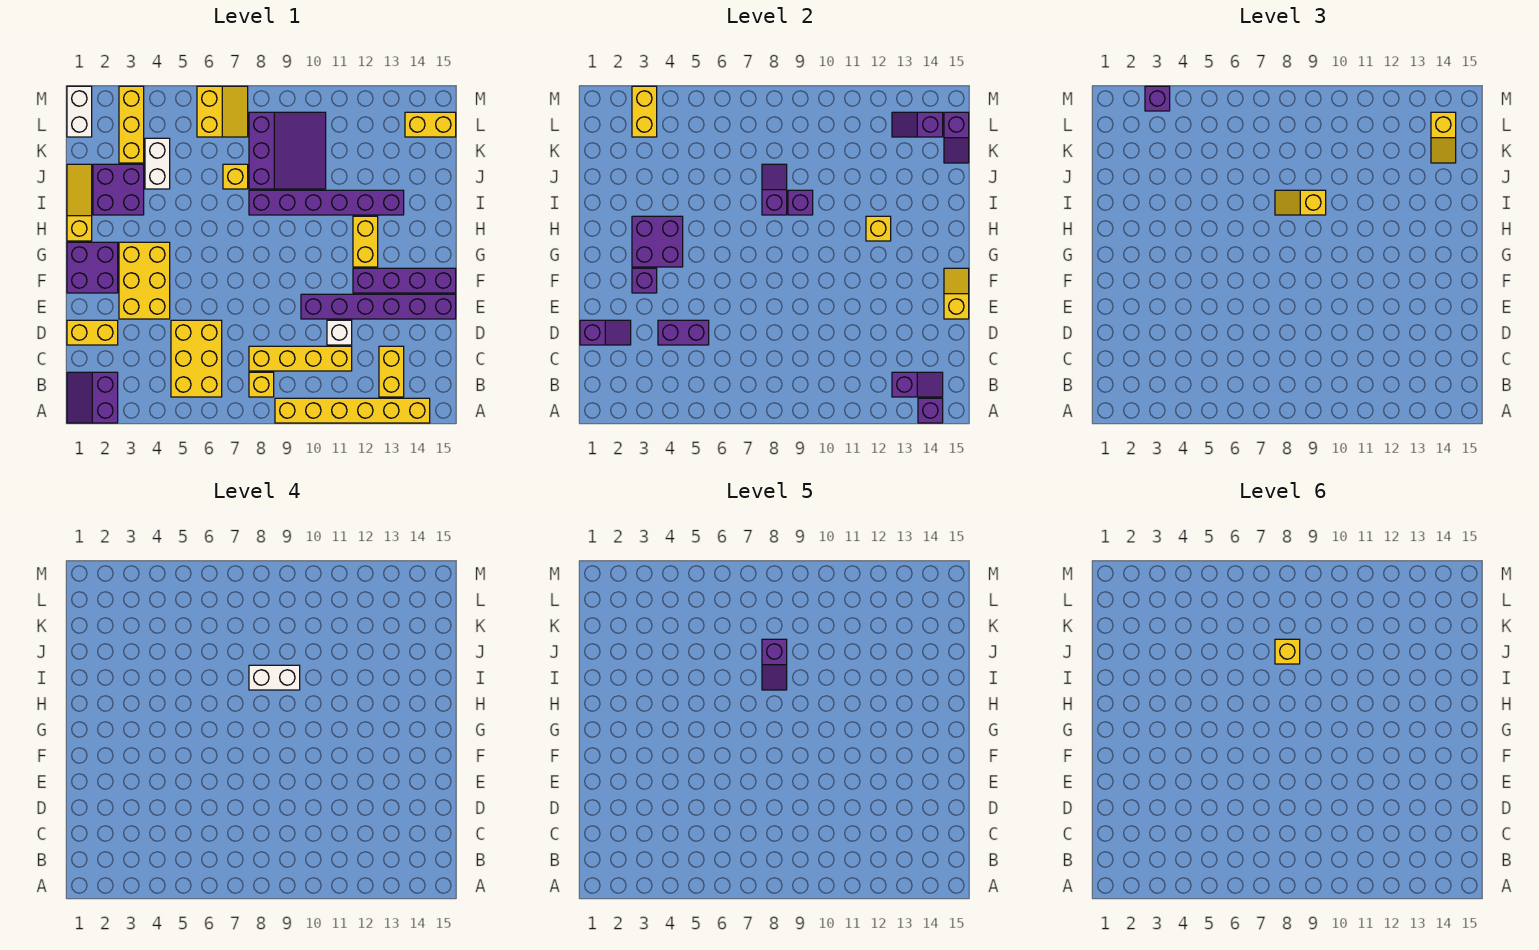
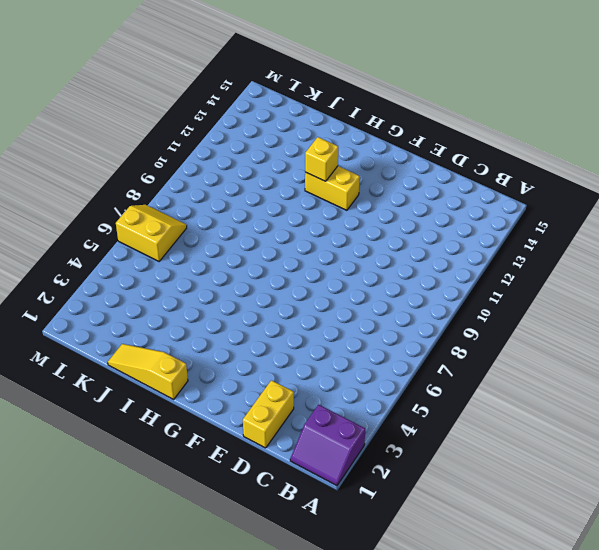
none -> yellow 1x6 brick [275,398,430,423]
none -> yellow 2x3 brick [171,320,222,397]
none -> yellow 1x1 brick [249,372,274,397]
none -> yellow 1x2 brick [379,346,404,397]

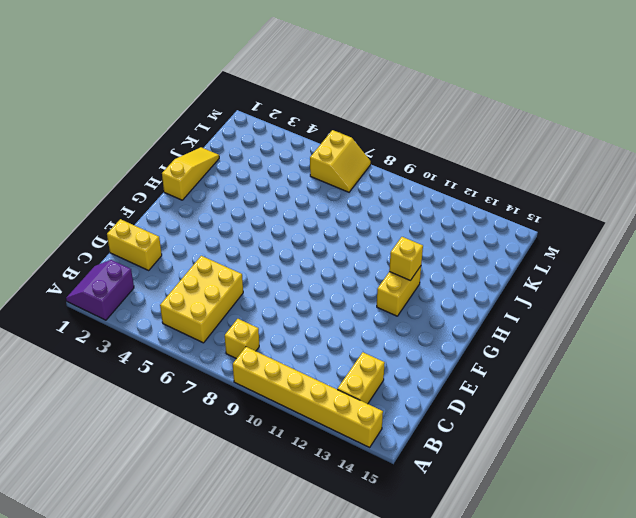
none -> yellow 1x4 brick [249,346,352,371]
none -> white 1x1 brick [327,320,352,345]
none -> yellow 2x3 brick [119,242,170,319]
none -> purple 1x6 brick [301,294,456,319]

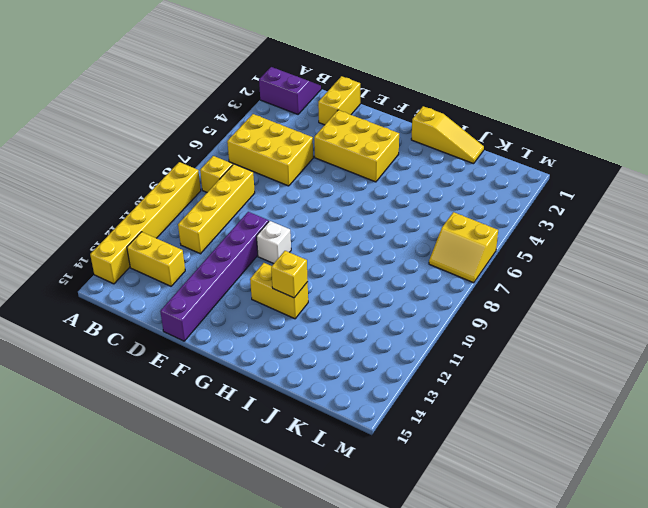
white 1x1 brick [256,221,291,264] -> white 1x1 brick moved to [327,320,352,345]
none -> purple 2x2 brick [67,242,118,293]
none -> purple 1x4 brick [353,268,456,293]
none -> purple 2x2 brick [93,164,144,215]
none -> purple 1x6 brick [249,190,404,215]

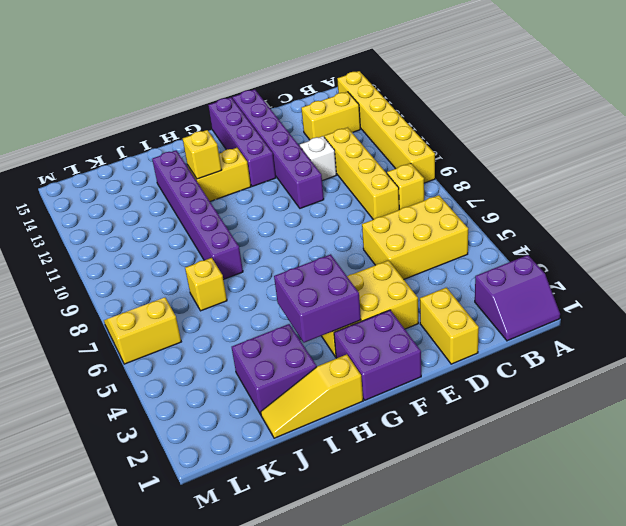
none -> white 1x2 brick [145,138,170,189]
none -> purple 3x3 slope [249,112,326,189]
none -> yellow 1x3 brick [119,86,144,163]
none -> white 1x2 brick [67,86,92,137]

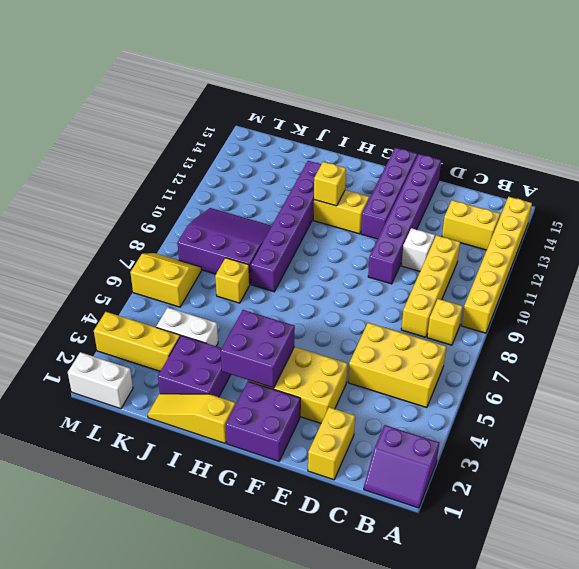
none -> yellow 1x2 brick [405,112,456,137]
none -> purple 1x1 brick [918,398,943,423]
none -> purple 1x2 slope [892,372,943,397]
none -> purple 1x2 slope [580,320,631,345]

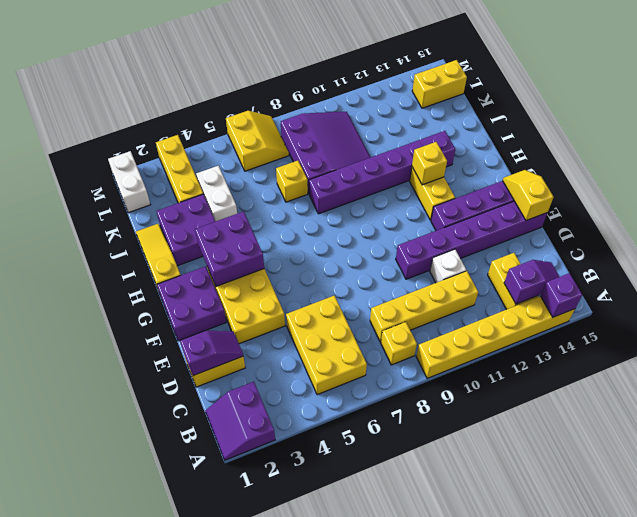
none -> purple 1x2 brick [658,320,709,345]
none -> purple 1x1 brick [632,268,657,293]
none -> purple 1x2 slope [762,164,787,215]
none -> purple 1x1 brick [788,190,813,215]

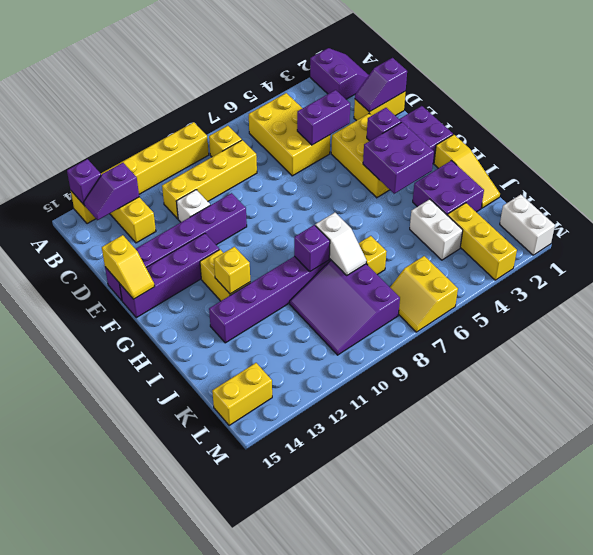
white 1x2 slope [315,212,367,275] -> purple 1x2 slope [762,164,787,215]
none -> purple 1x2 slope [944,112,969,163]
none -> yellow 1x2 brick [632,86,657,137]
none -> purple 1x2 slope [892,112,943,137]
none -> yellow 1x2 slope [1275,190,1326,215]

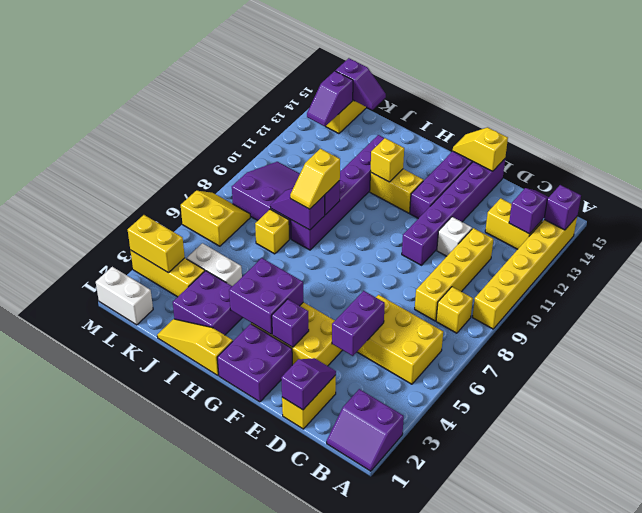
none -> yellow 1x2 slope [1431,112,1456,163]
none -> purple 1x1 brick [1145,86,1170,111]
none -> white 1x2 brick [249,665,300,690]
none -> purple 1x2 slope [762,639,787,690]

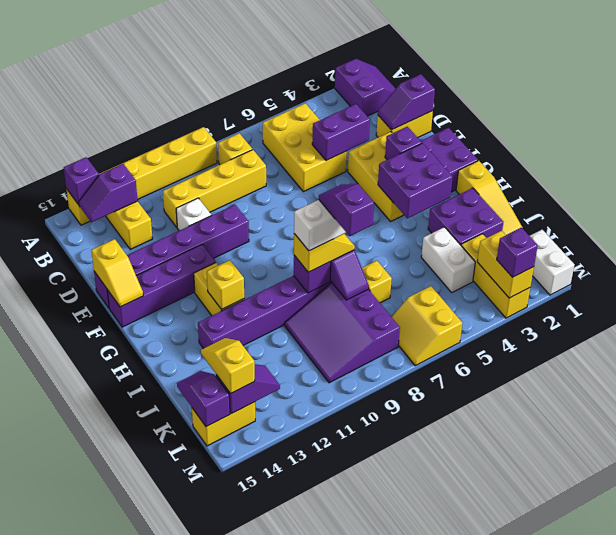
none -> yellow 1x1 brick [1275,639,1300,664]

